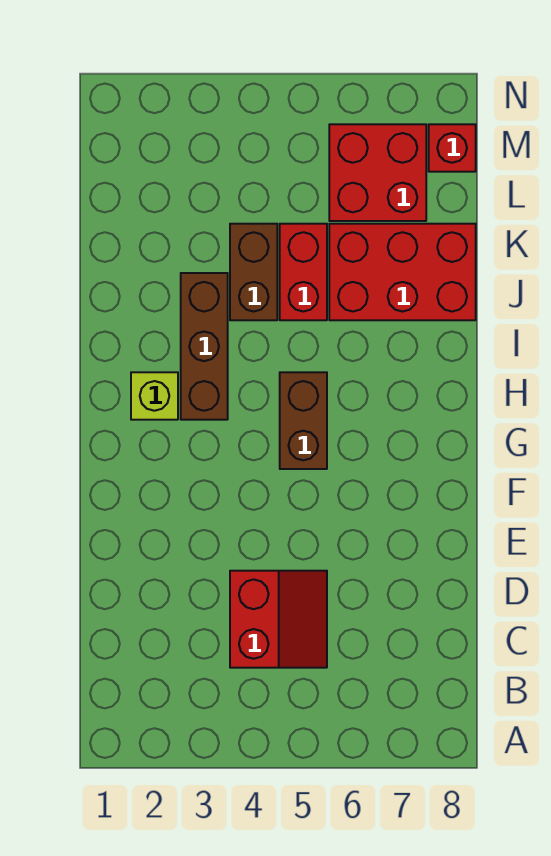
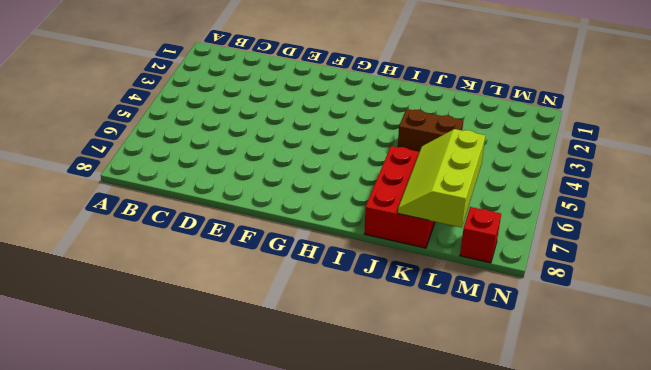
lime 2x3 slope [398,129,486,227] -> none
none -> red 2x2 slope [230,571,327,668]
none -> brown 1x2 brick [280,372,327,469]

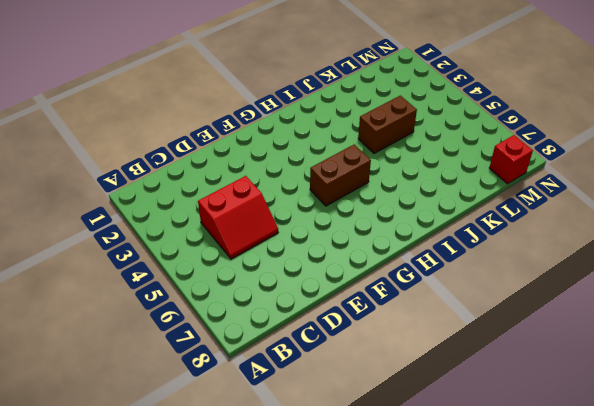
none -> lime 1x1 brick [131,372,178,420]
none -> brown 1x3 brick [181,273,228,420]

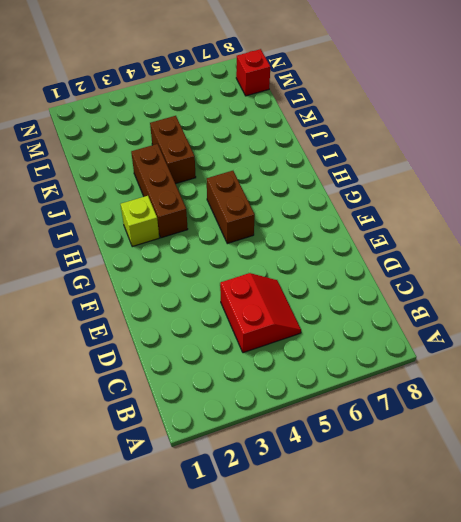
none -> red 1x2 brick [280,224,327,320]
none -> red 2x3 brick [329,224,476,320]

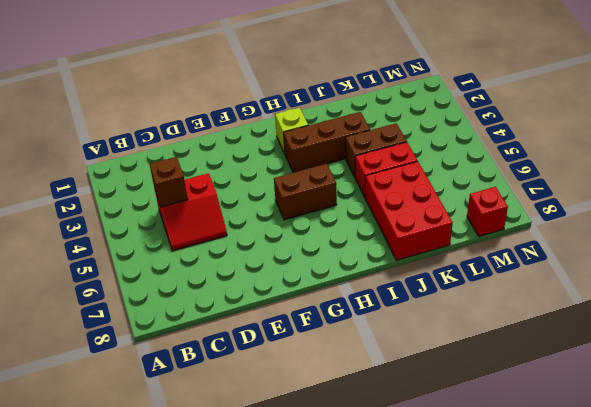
brown 1x1 brick [150,157,188,207] -> none
none -> red 2x2 brick [329,124,426,221]

